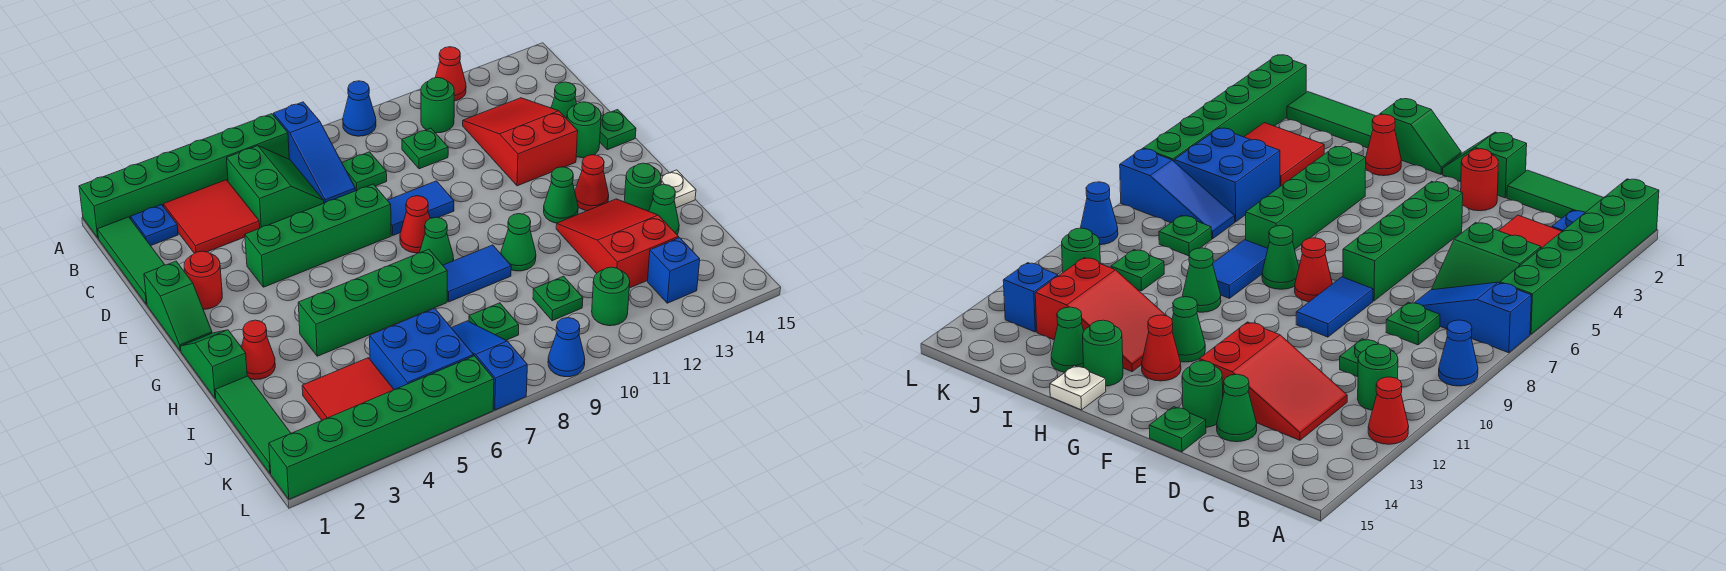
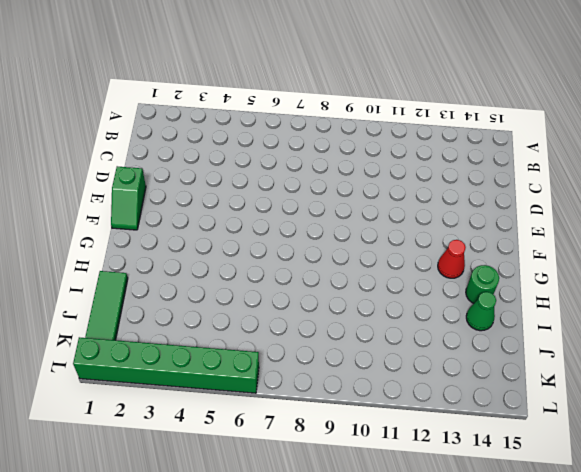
none -> green 1x6 brick [79,114,289,238]
none -> blue 1x3 slope [273,102,355,203]
none -> blue 1x1 cone [343,81,376,136]
none -> red 1x1 cone [435,47,466,101]

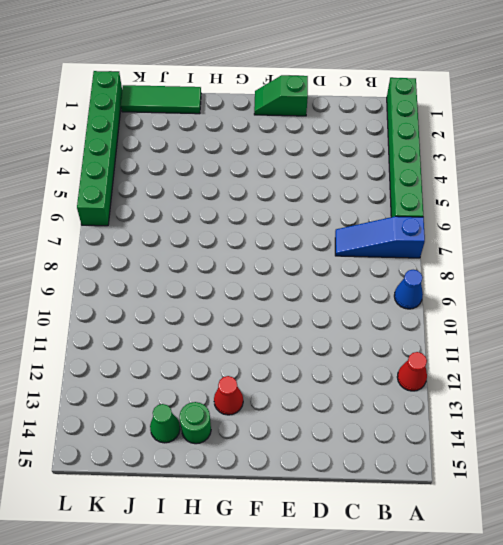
none -> green 1x3 tile [97,217,165,305]
none -> blue 1x1 plate [131,204,178,246]
none -> red 2x2 tile [163,180,260,254]
none -> green 2x2 slope [227,146,324,228]

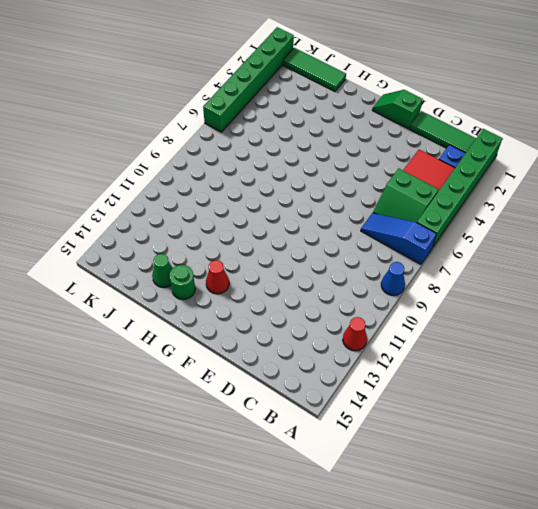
none -> green 1x1 round brick [421,78,454,133]
none -> green 1x1 plate [342,152,387,191]
none -> green 1x1 plate [402,128,448,169]
none -> red 2x3 slope [463,98,578,186]

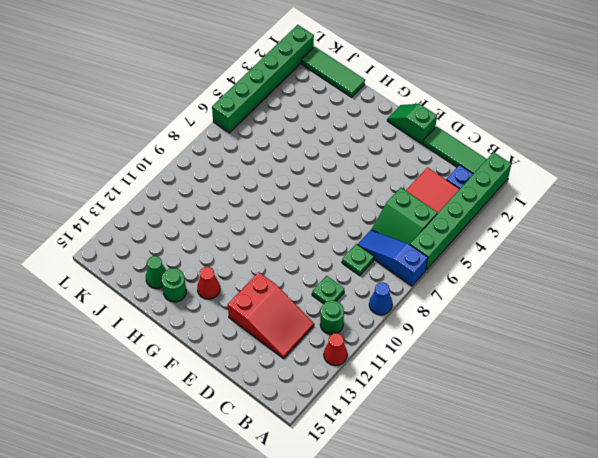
none -> green 1x1 cone [551,82,577,119]
none -> red 1x1 round brick [184,251,222,309]
none -> green 1x4 brick [245,184,391,287]
none -> blue 1x2 tile [387,181,454,235]

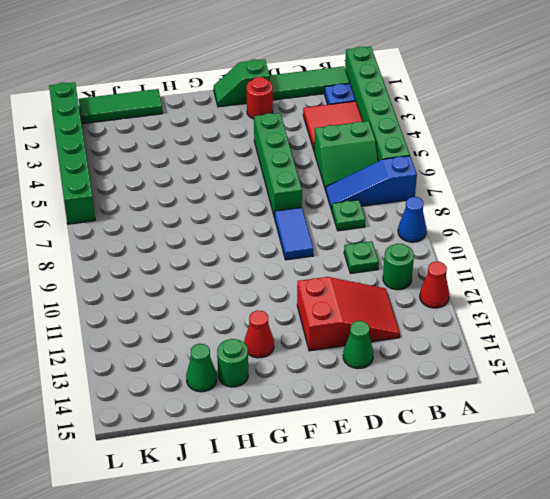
none -> green 1x1 round brick [567,102,601,158]
none -> green 1x1 plate [600,110,636,150]
none -> red 1x1 cone [400,196,430,253]
none -> green 1x2 slope [180,330,247,399]

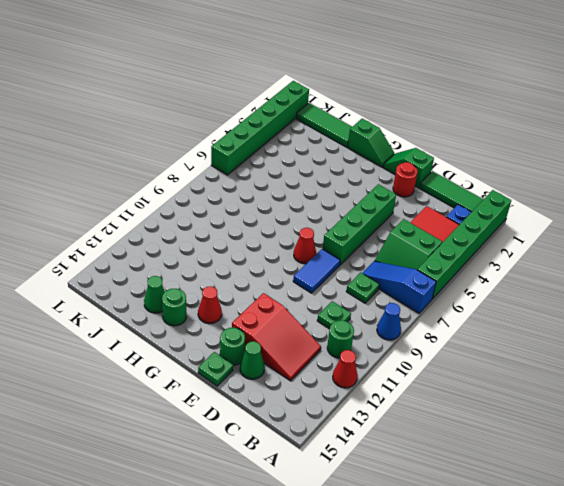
none -> green 1x1 cone [420,217,454,265]
none -> green 1x1 cone [544,167,578,223]
none -> red 1x1 cone [242,320,275,380]
none -> green 1x4 brick [298,249,447,356]

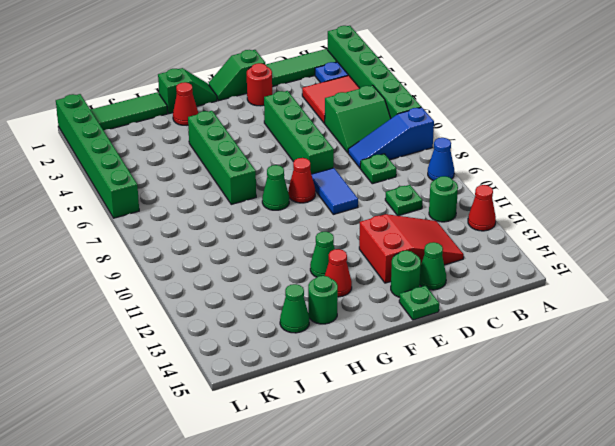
none -> blue 1x2 tile [443,245,511,302]
none -> green 1x1 cone [501,214,536,271]
none -> red 2x3 slope [556,199,678,288]
none -> white 1x1 plate [660,170,696,208]

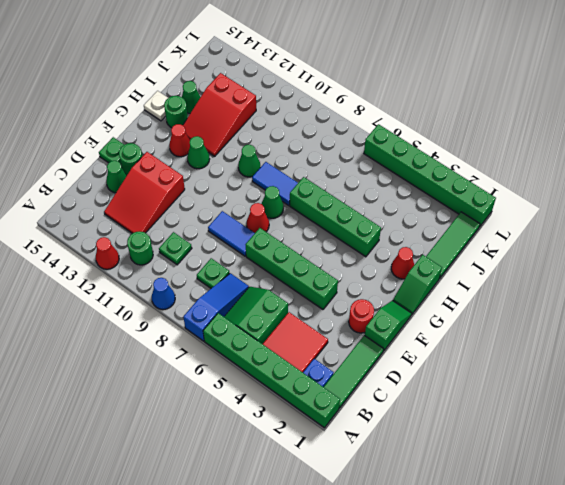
none -> red 2x2 tile [302,358,394,420]
none -> blue 2x2 brick [370,308,474,390]
none -> blue 1x3 slope [451,321,527,410]
none -> green 1x1 plate [469,303,519,340]

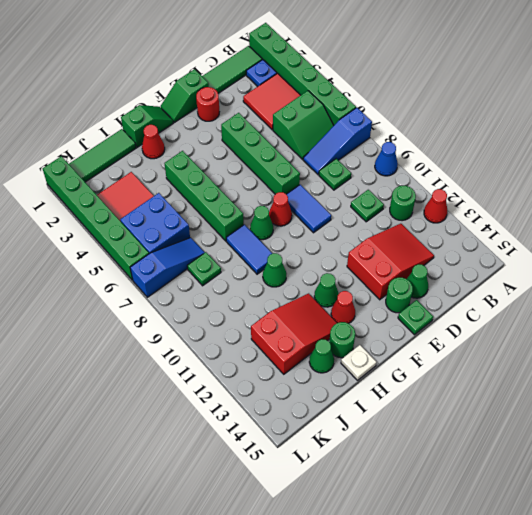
none -> green 1x1 plate [533,276,583,321]
none -> green 1x1 round brick [592,267,630,326]
none -> blue 1x1 brick [647,238,700,303]
none -> blue 1x1 cone [548,318,585,377]

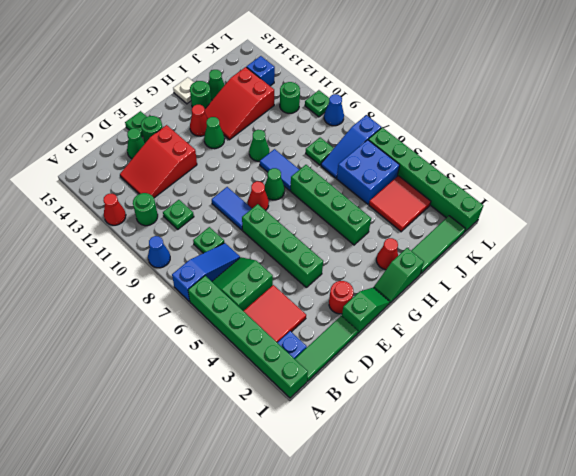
green 1x1 plate [305,90,329,117] -> green 1x1 plate moved to [533,276,583,321]

